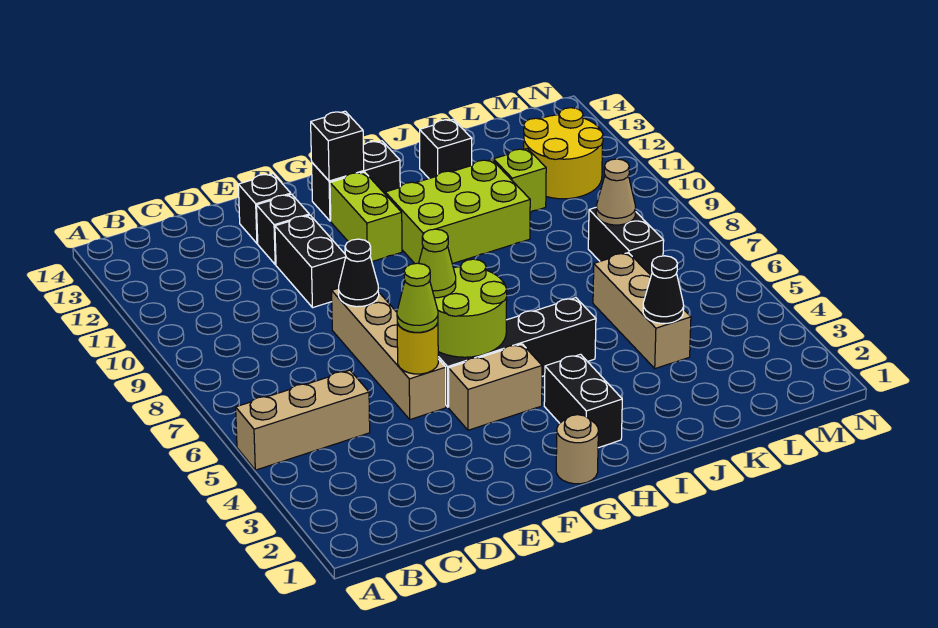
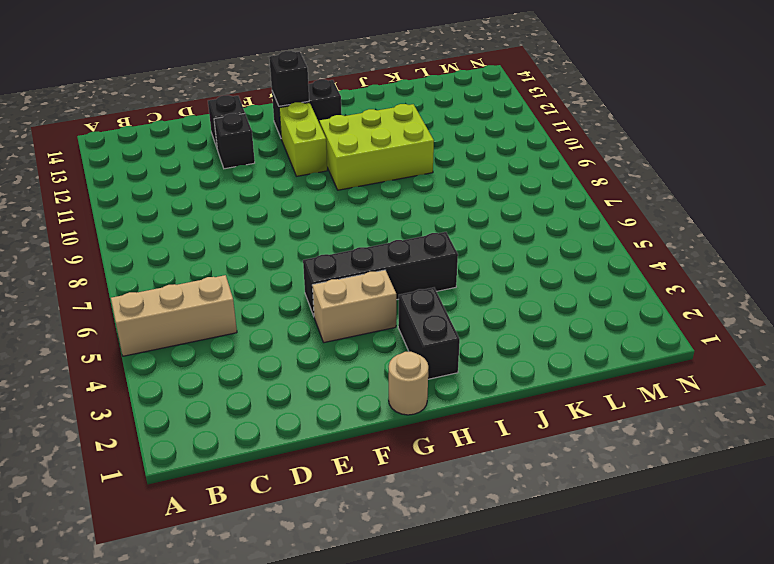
none -> tan 1x4 brick [332,288,446,420]
none -> black 1x2 brick [275,215,346,308]
none -> black 1x1 brick [420,119,472,178]

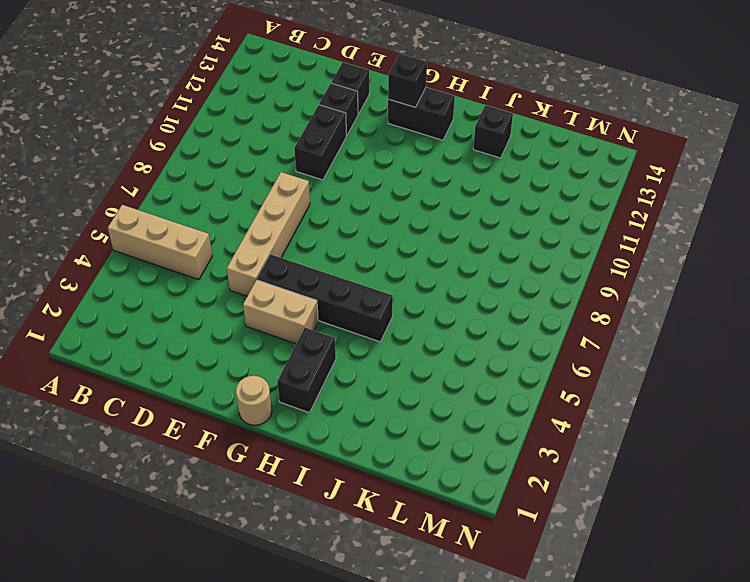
none -> lime 1x2 brick [330,172,402,262]
none -> lime 2x3 brick [385,159,530,264]
none -> tan 1x3 brick [593,253,691,369]

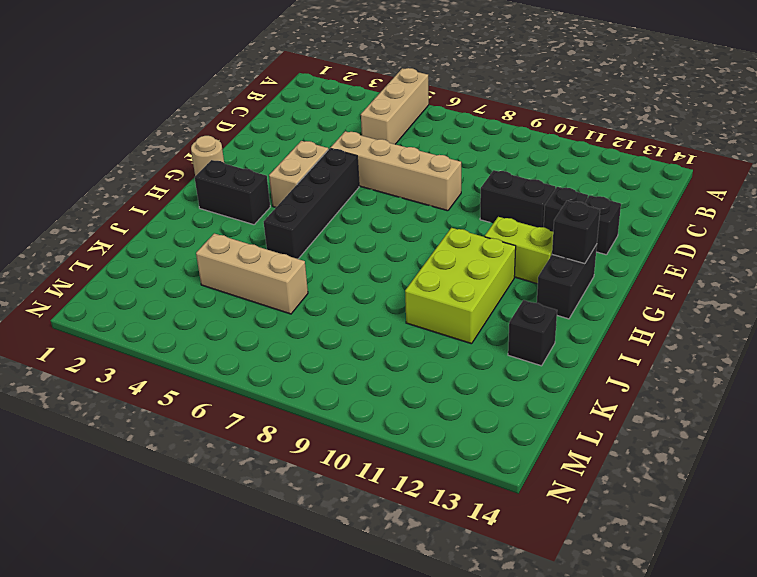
none -> lime 1x1 brick [494,149,546,212]
none -> black 1x2 brick [588,208,664,275]
none -> yellow 2x2 round brick [524,108,603,199]

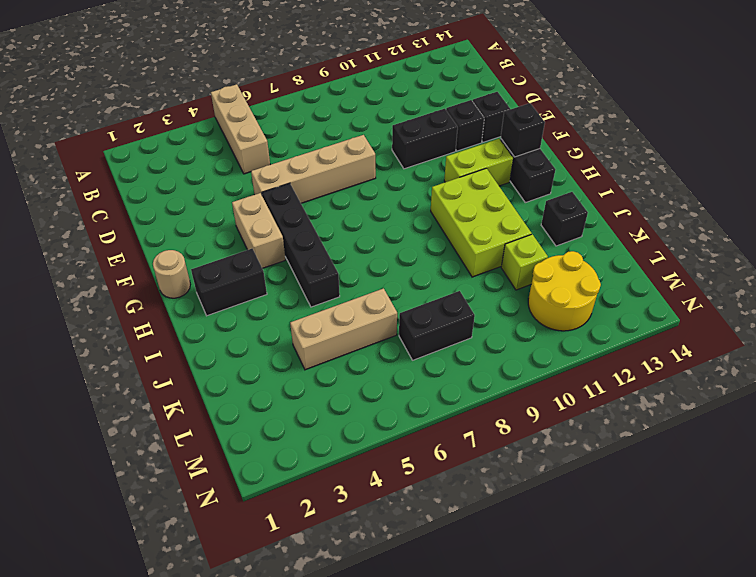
none -> yellow 1x1 round brick [397,323,438,374]
none -> black 1x1 cone [339,239,379,307]
none -> lime 2x2 round brick [435,259,507,357]

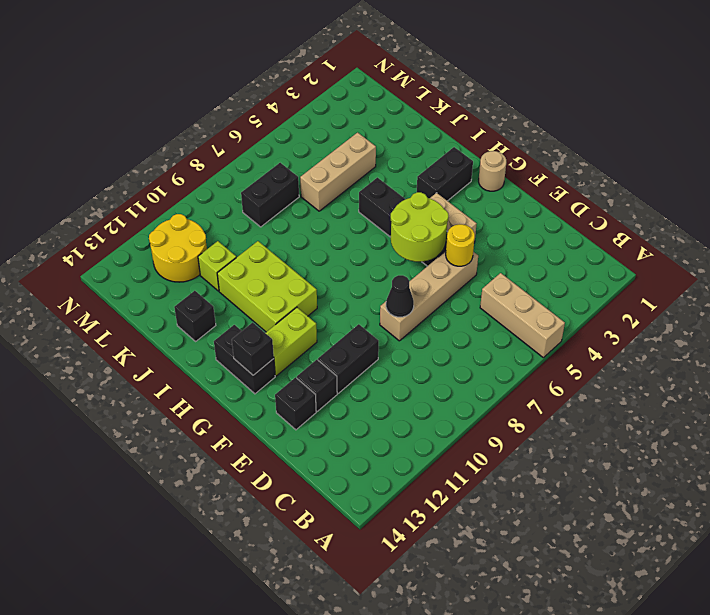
none -> black 1x1 cone [643,256,684,323]
none -> tan 1x1 cone [596,159,636,225]
none -> lime 1x1 cone [397,263,438,332]

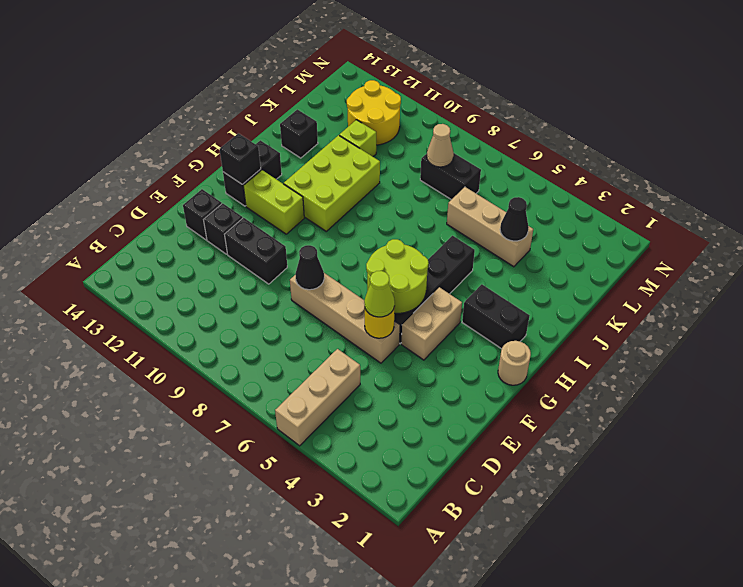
none -> lime 1x1 cone [419,229,456,298]

